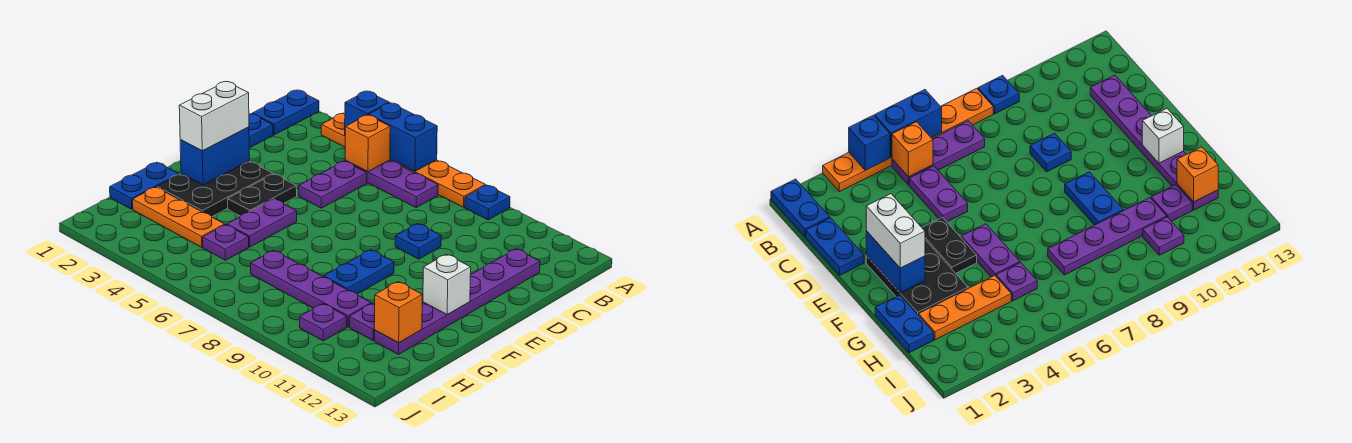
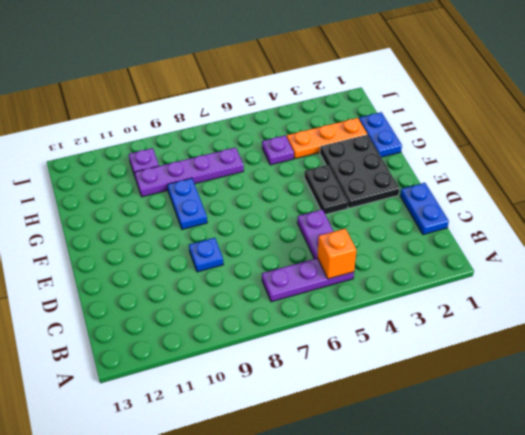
none -> blue 1x2 plate [252,90,319,135]
none -> orange 1x6 plate [321,113,485,207]
none -> blue 1x1 plate [465,185,510,220]

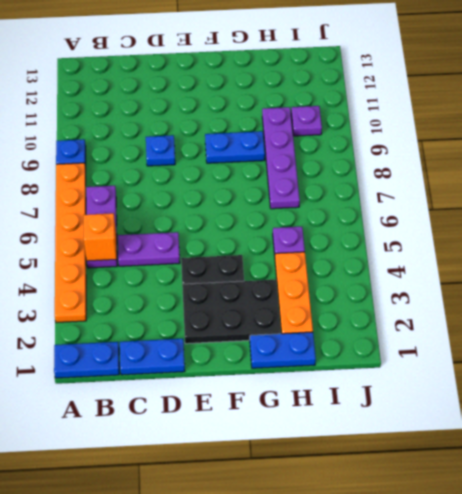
none -> purple 1x6 plate [374,249,540,354]
none -> purple 1x2 plate [227,199,297,247]
none -> purple 1x1 plate [349,303,375,340]

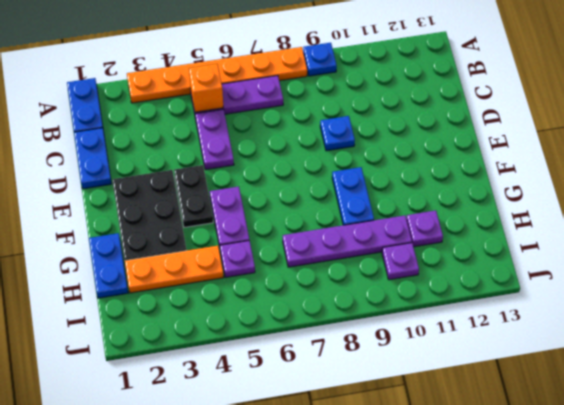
none -> purple 1x6 plate [374,249,540,354]
none -> blue 1x1 brick [345,91,389,127]
none -> blue 1x2 brick [369,103,437,171]

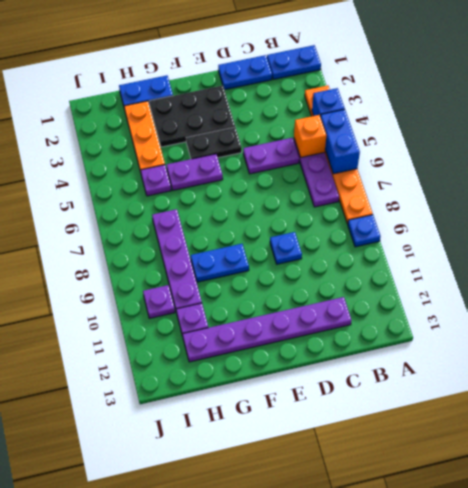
none -> blue 1x2 brick [180,127,250,185]
none -> white 1x1 brick [423,254,471,315]
none -> orange 1x1 brick [374,282,422,343]

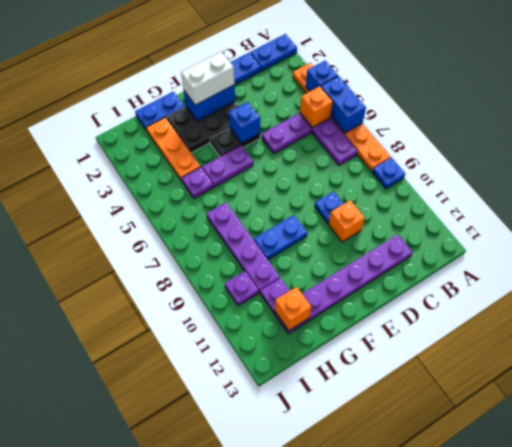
orange 1x1 brick [329,200,365,242] -> none
blue 1x1 brick [229,102,260,143] -> none
none -> white 1x1 brick [423,254,471,315]

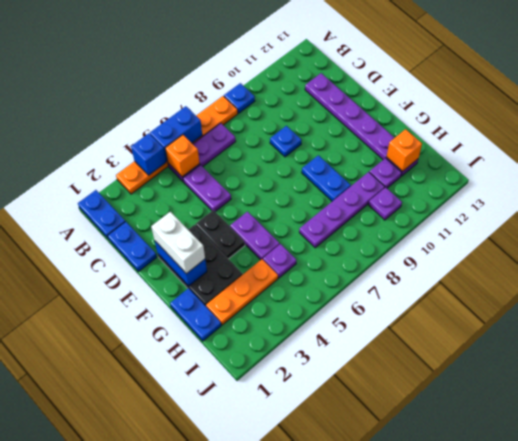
none -> white 1x1 brick [423,254,471,315]

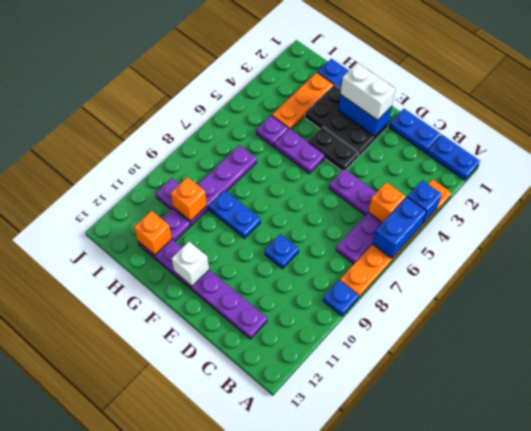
orange 1x1 brick [171,177,207,221] -> none

